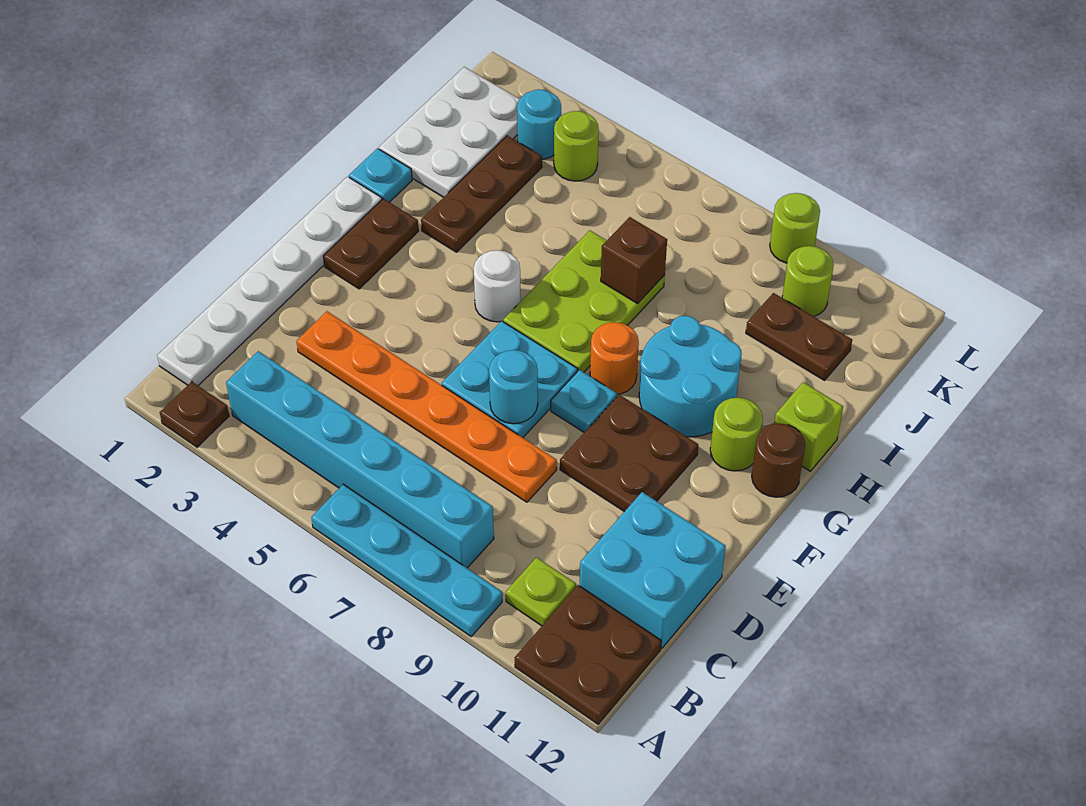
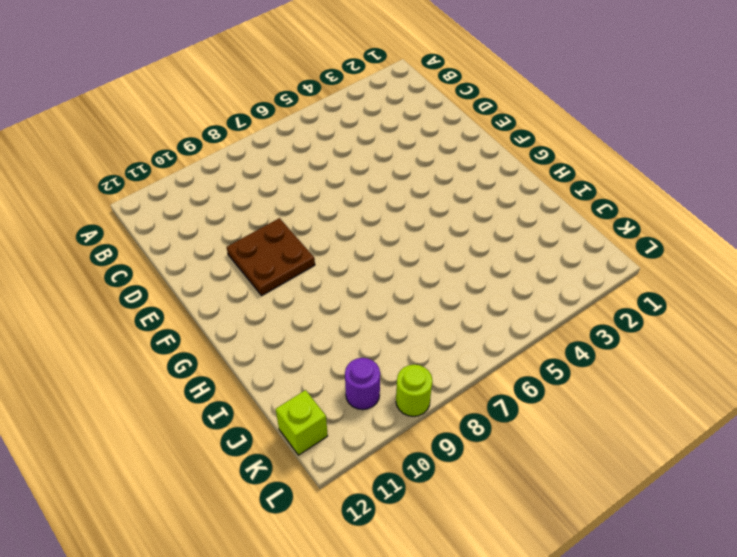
purple 1x1 round brick [345,358,380,410] -> lime 1x1 round brick [782,246,834,316]
lime 1x1 brick [276,390,328,455] -> lime 1x1 brick moved to [774,382,843,471]
none -> brown 1x1 plate [160,382,229,447]
none -> cyan 1x4 plate [311,484,502,636]
none -> brown 2x2 plate [515,585,661,724]

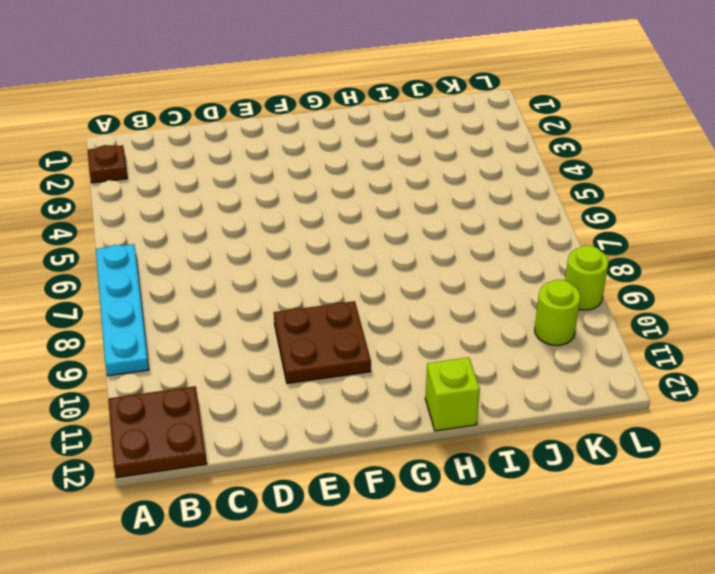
none -> white 1x6 plate [157,177,382,385]
none -> cyan 1x6 brick [226,351,494,568]
none -> lime 1x1 plate [506,557,576,626]

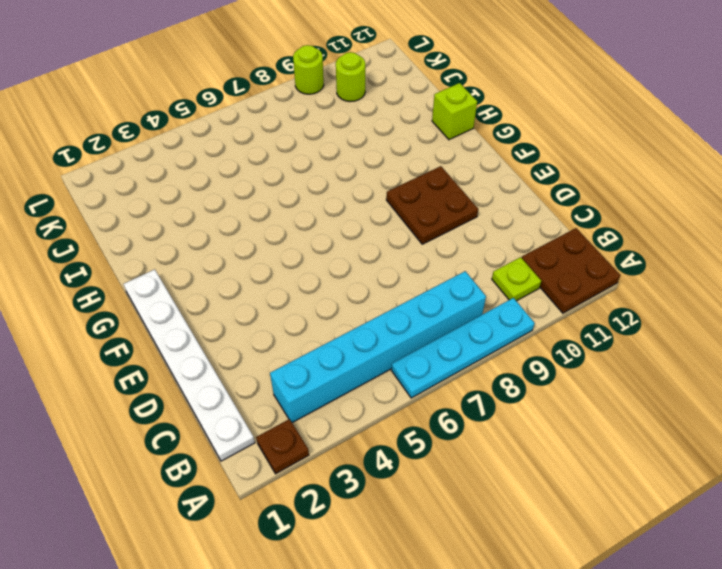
none -> cyan 2x2 brick [580,492,726,648]
none -> orange 1x6 plate [296,311,557,502]
none -> cyan 2x2 plate [442,321,578,438]

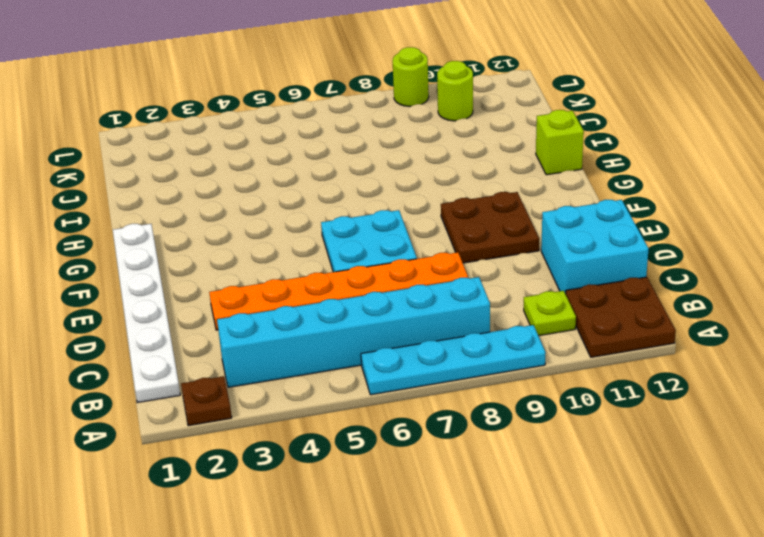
none -> brown 1x2 plate [323,199,419,289]
none -> cyan 1x1 plate [551,370,617,432]
none -> white 1x1 round brick [474,250,521,322]

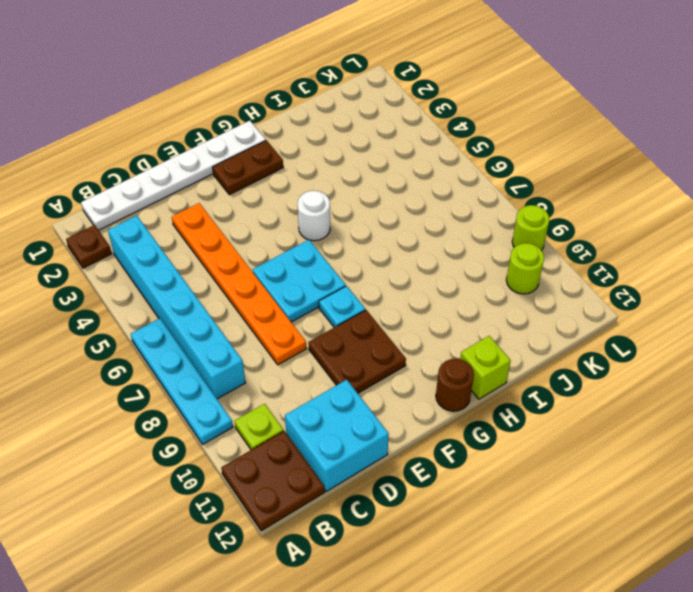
none -> lime 2x3 plate [503,230,665,372]
none -> orange 1x1 round brick [590,322,639,394]
none -> cyan 2x2 round brick [639,316,742,437]

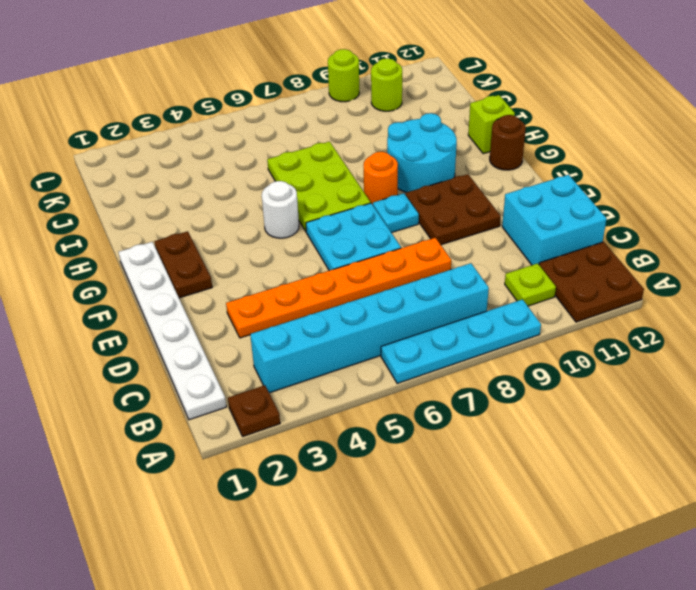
none -> lime 1x1 round brick [710,398,763,471]
none -> cyan 1x1 plate [349,148,412,202]
none -> brown 1x3 plate [421,136,542,252]

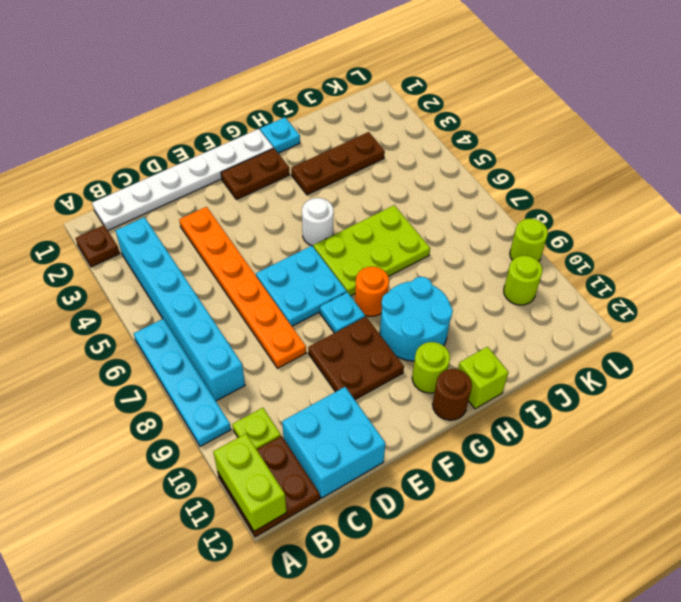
lime 1x2 brick [213,434,287,531] -> none
none -> white 2x3 plate [379,67,519,197]
none -> brown 1x2 plate [746,293,852,380]
none -> cyan 1x1 round brick [517,89,561,159]

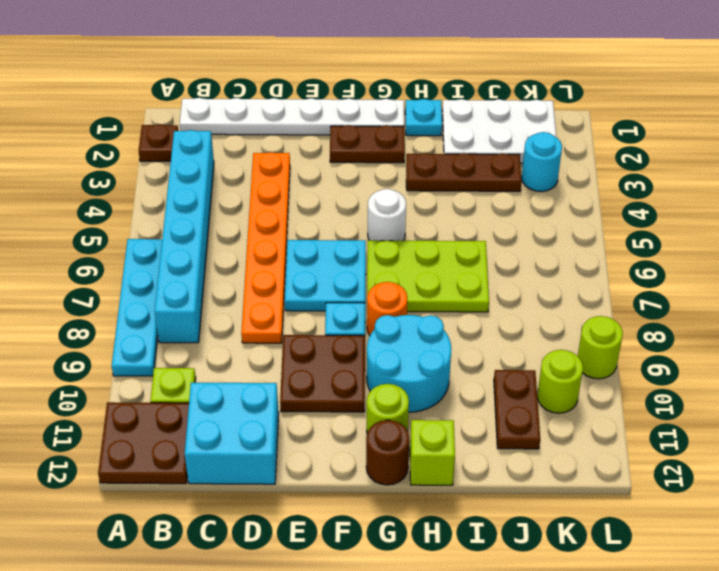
none -> lime 1x1 round brick [554,111,599,181]
none -> cyan 1x1 round brick [489,350,538,424]
none -> brown 1x1 brick [601,217,667,304]

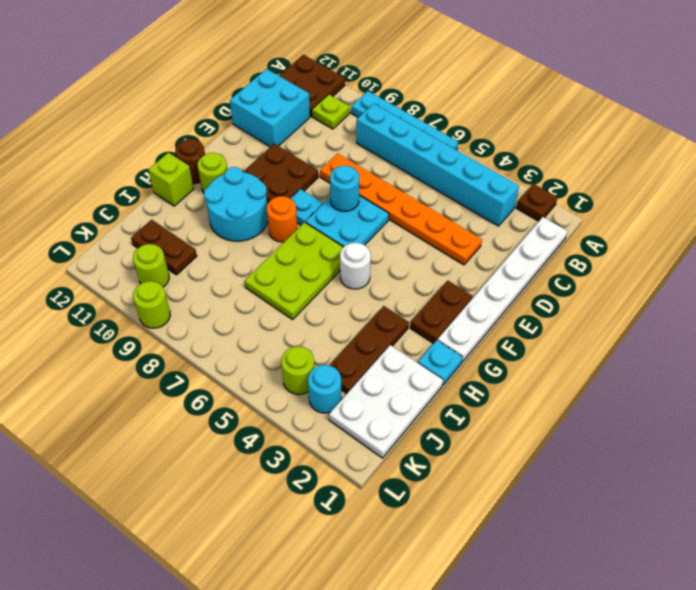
none -> brown 1x1 brick [601,217,667,304]

